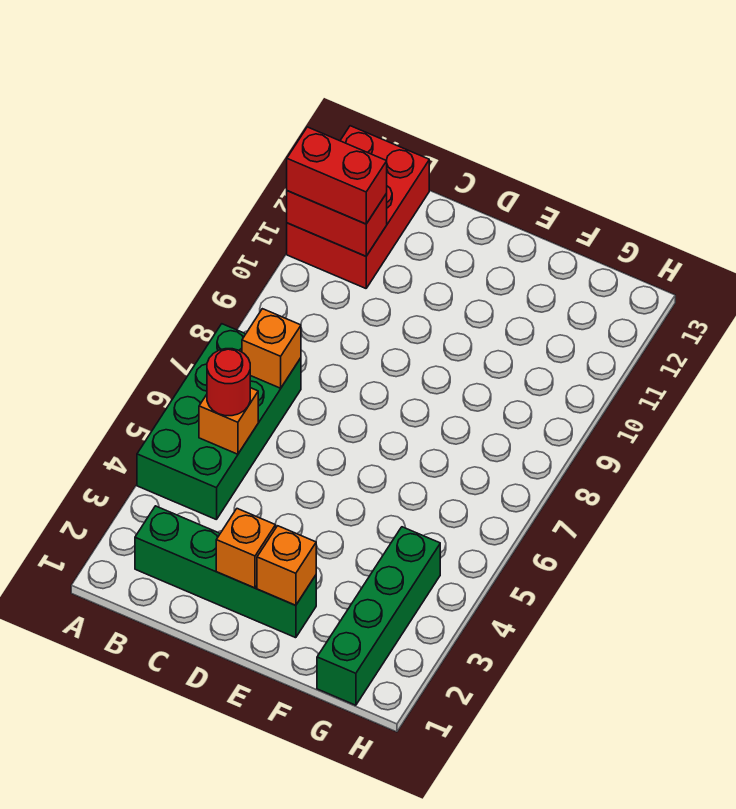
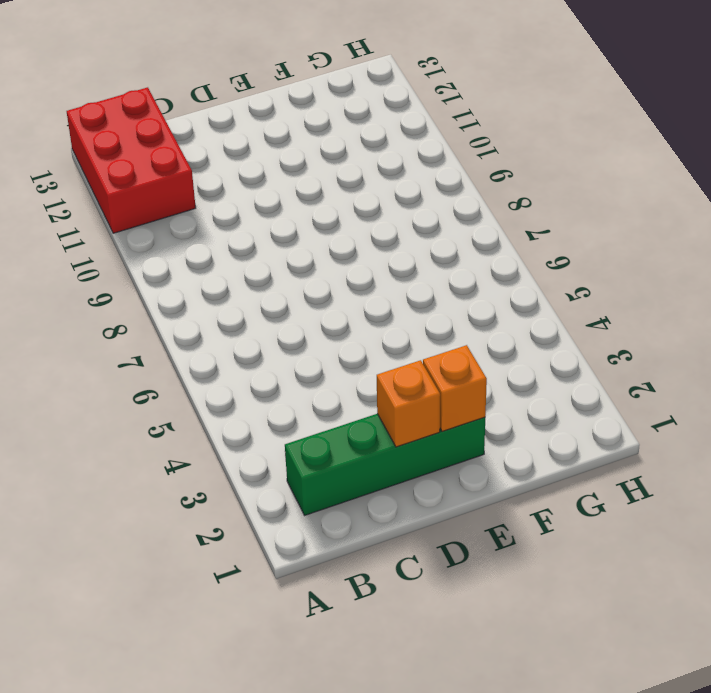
none -> green 2x4 brick [137,324,301,520]
none -> green 1x4 brick [317,527,440,705]

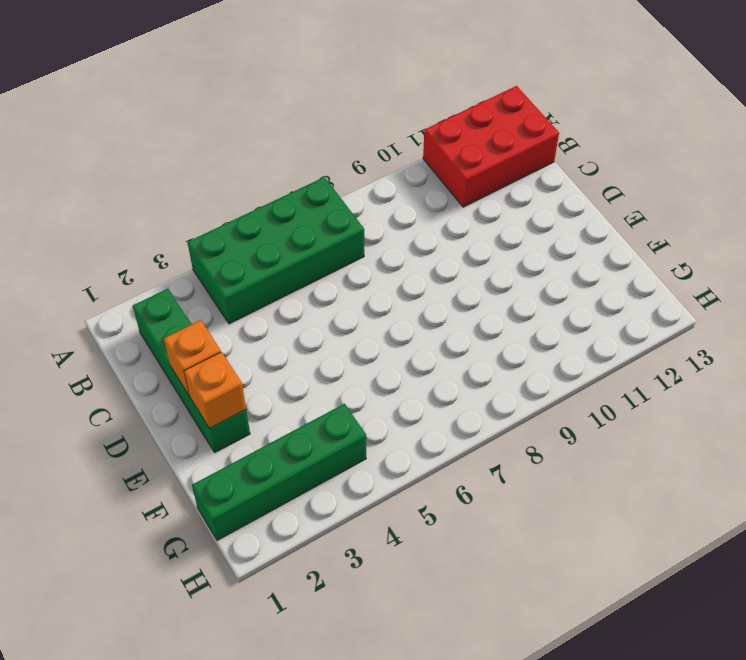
none -> red 1x2 brick [287,191,387,256]
none -> orange 1x1 brick [199,388,258,454]

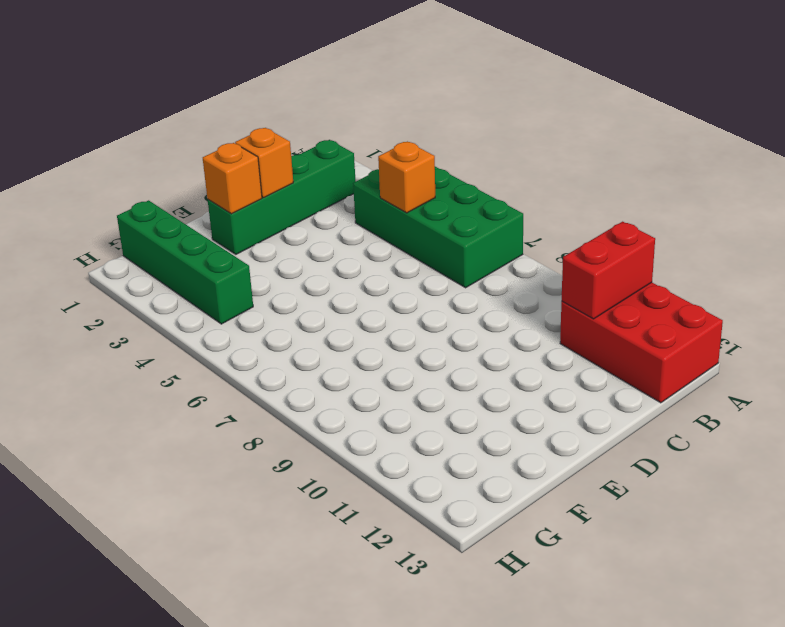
none -> orange 1x1 brick [242,309,301,388]
none -> red 1x2 brick [287,127,387,224]

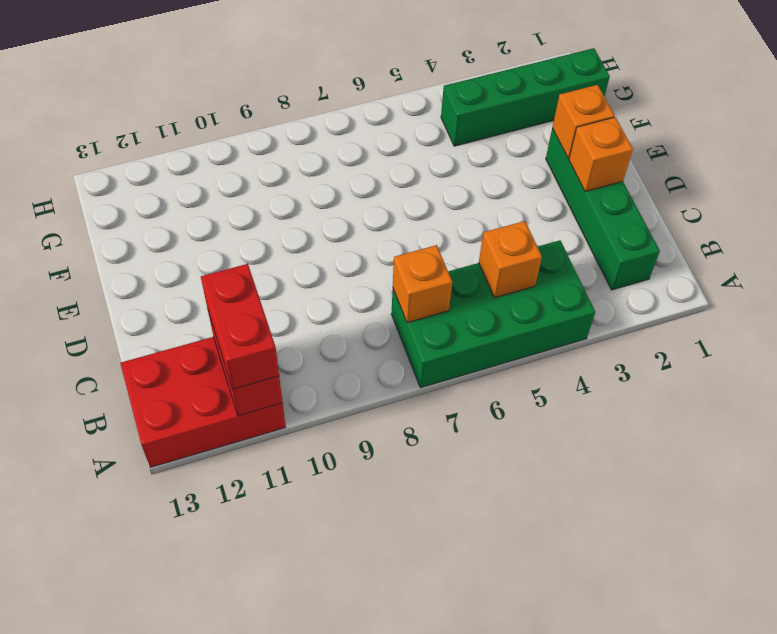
none -> red 1x1 round brick [207,349,250,416]

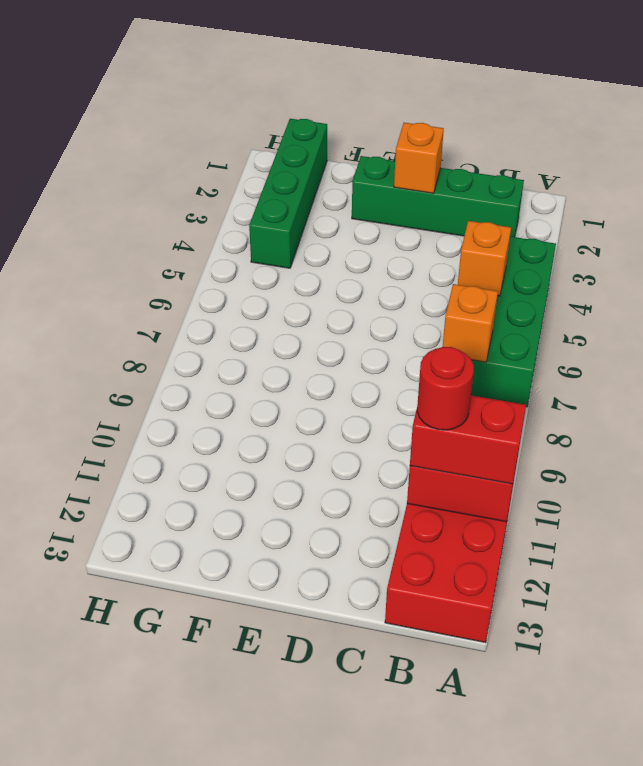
red 1x1 round brick [417,347,474,430] -> red 1x1 round brick moved to [207,349,250,416]
none -> orange 1x1 brick [257,526,316,605]

